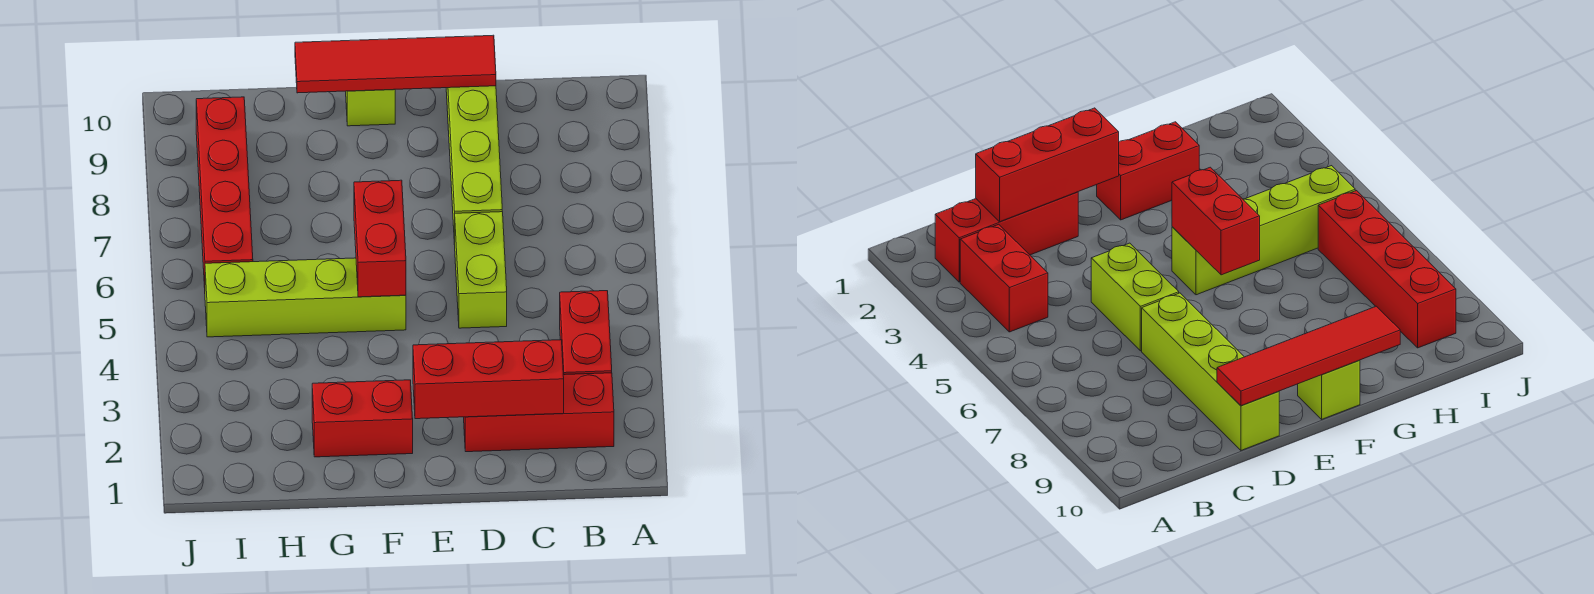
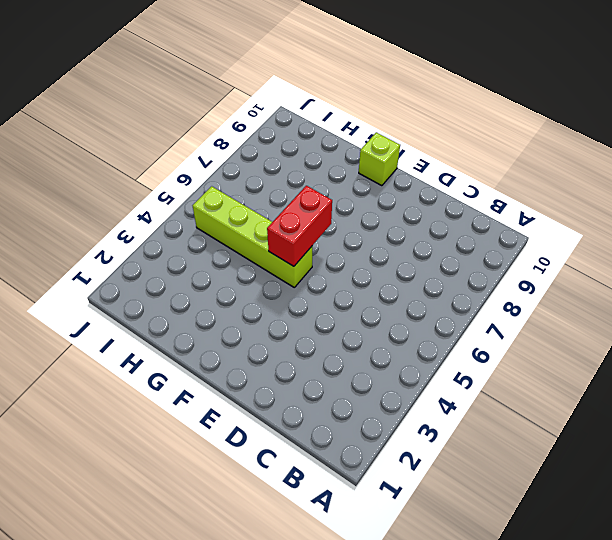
none -> red 1x3 brick [464,373,614,452]
none -> red 1x2 brick [560,291,612,375]

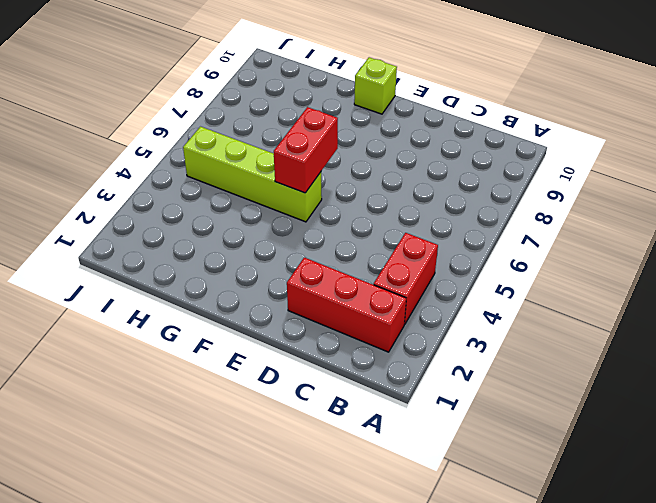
none -> lime 1x2 brick [455,212,507,328]
none -> lime 1x4 brick [446,86,502,245]

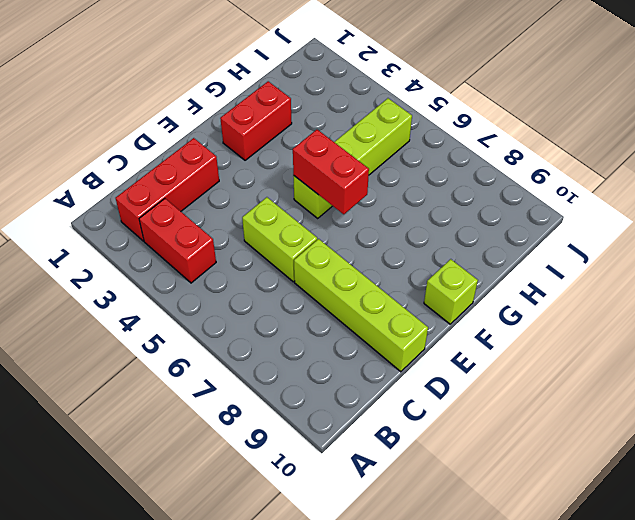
none -> red 1x4 brick [196,97,253,288]
none -> red 1x3 brick [413,340,564,419]

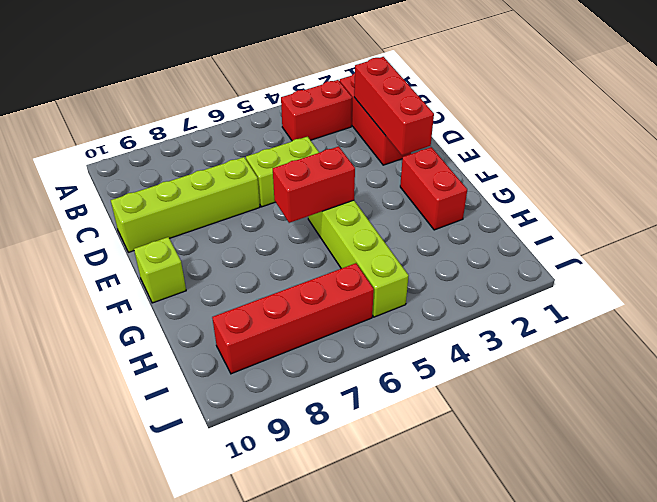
none -> red 1x4 tile [295,35,496,93]

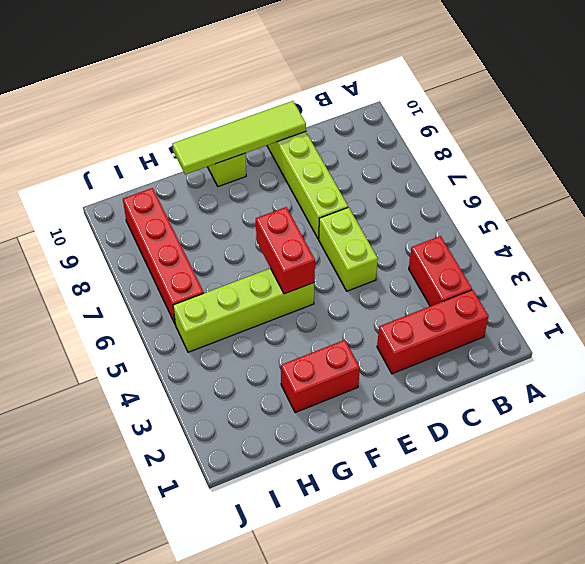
lime 1x4 tile [172,101,306,174] -> red 1x4 tile [295,35,496,93]
none -> red 1x3 brick [413,340,564,419]

